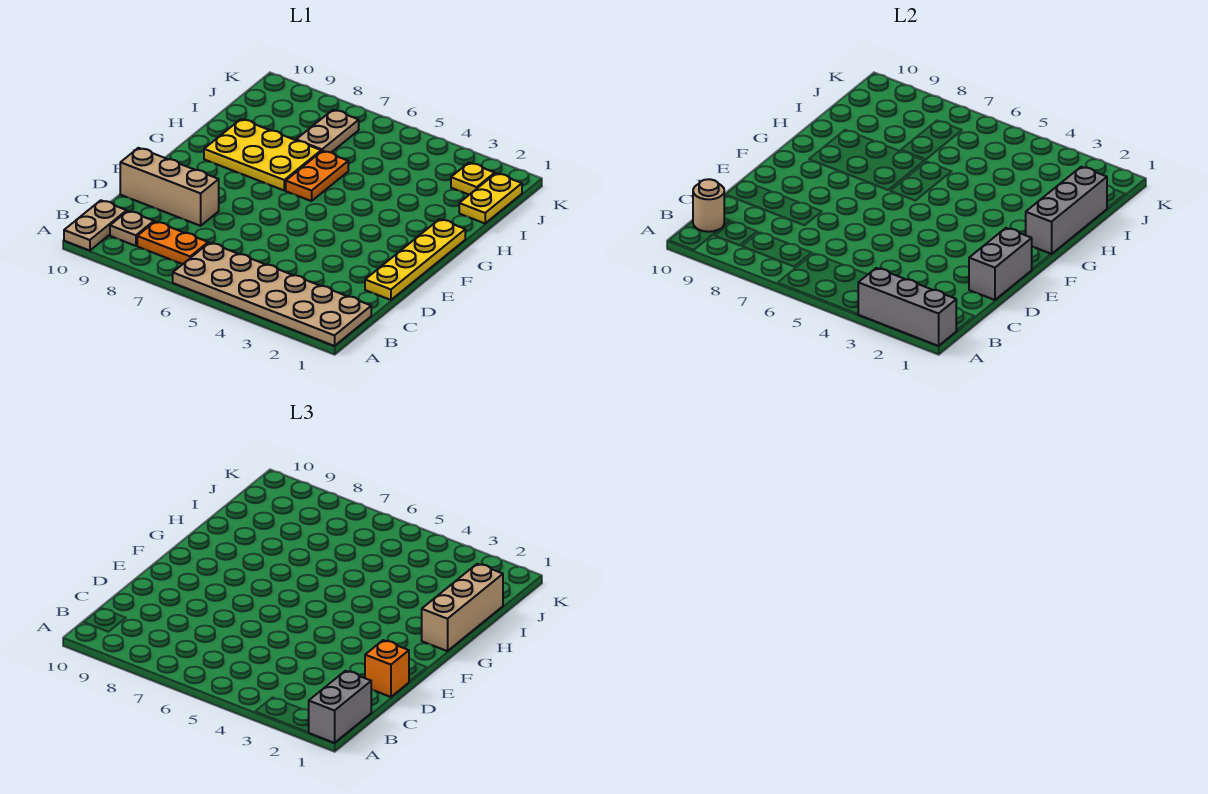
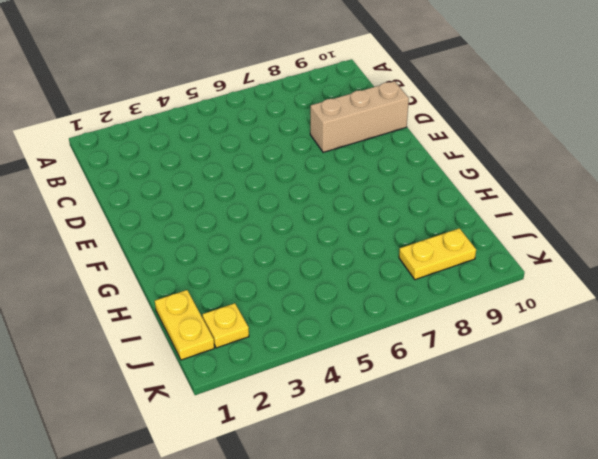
yellow 1x2 plate [399,228,476,280] -> none
none -> tan 2x6 plate [173,243,371,346]
none -> tan 1x2 plate [64,200,127,251]
none -> orange 1x2 plate [137,221,208,264]

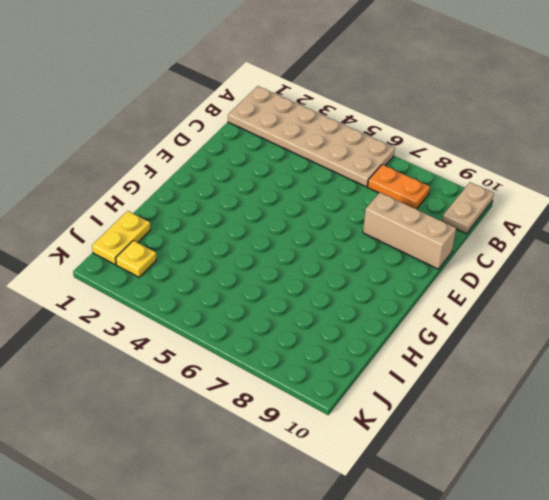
none -> tan 1x1 plate [110,211,154,246]
none -> yellow 1x4 plate [365,219,465,300]
none -> orange 1x2 plate [286,151,348,201]

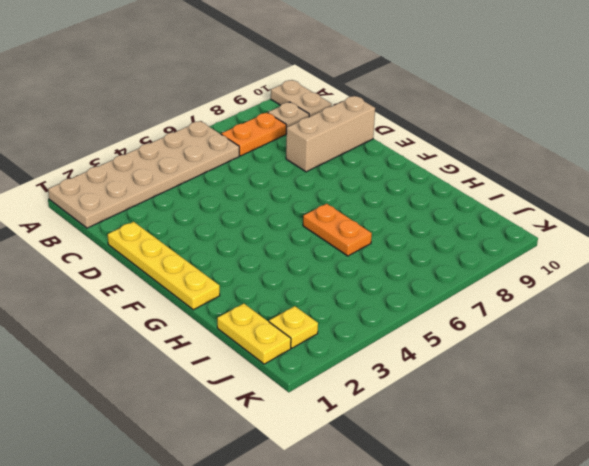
none -> yellow 2x3 plate [204,119,321,190]
none -> tan 1x2 plate [296,110,359,152]
none -> grey 1x3 brick [858,268,956,346]

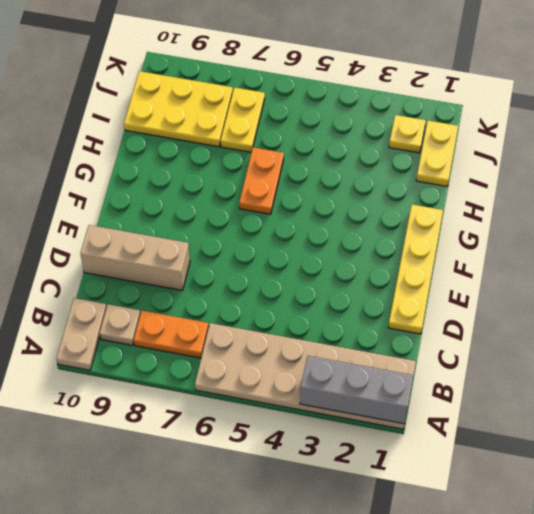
yellow 1x2 plate [221,87,265,152] -> tan 1x2 plate [296,110,359,152]
yellow 2x3 plate [124,71,233,147] -> yellow 2x3 plate moved to [204,119,321,190]
none -> tan 1x1 round brick [693,179,724,232]
none -> grey 1x2 brick [969,228,1032,300]
none -> grey 1x3 brick [1026,167,1107,254]

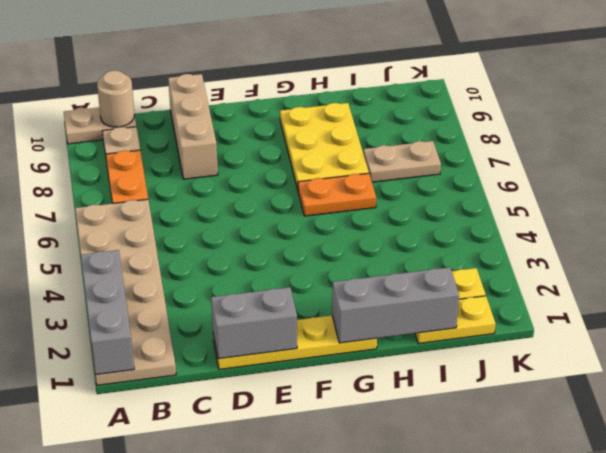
none -> grey 1x2 brick [308,671,371,743]
none -> orange 1x1 brick [365,640,409,697]
none -> tan 1x3 brick [422,564,503,651]

